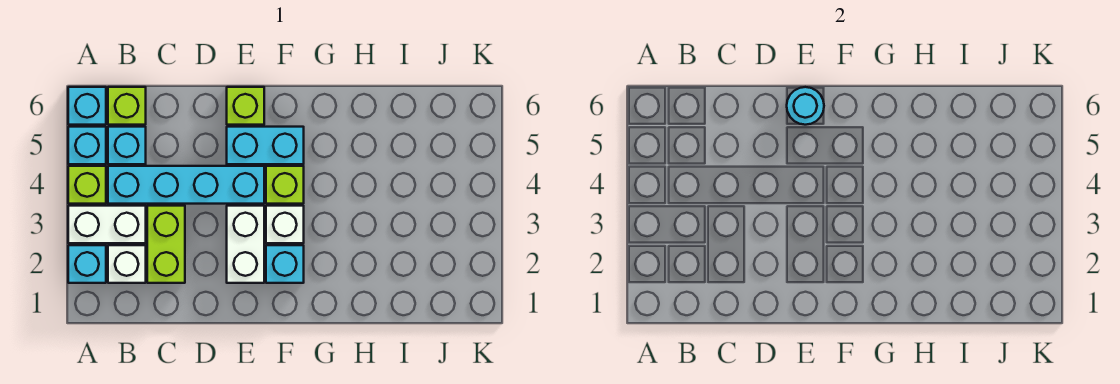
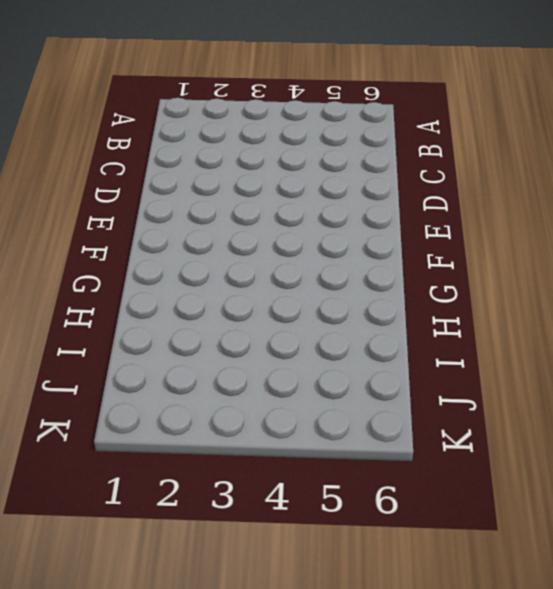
none -> cyan 1x1 brick [68,245,106,283]
none -> white 1x2 brick [68,206,146,243]
none -> lime 1x1 brick [68,166,106,204]

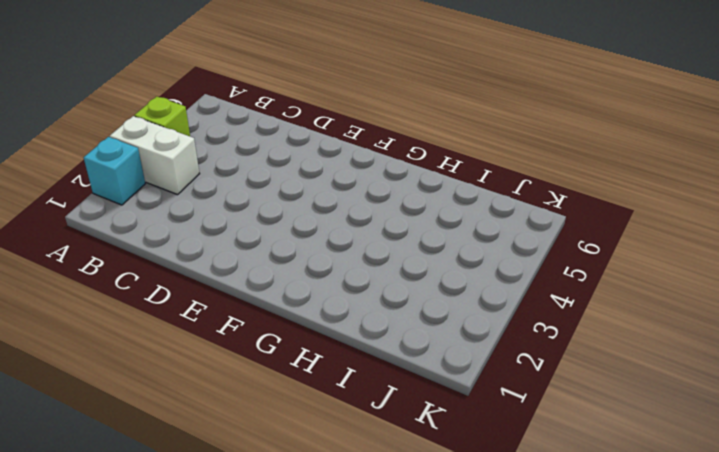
none -> cyan 1x1 brick [68,127,106,164]
none -> cyan 1x1 brick [68,87,106,125]
none -> white 1x1 brick [108,245,146,283]

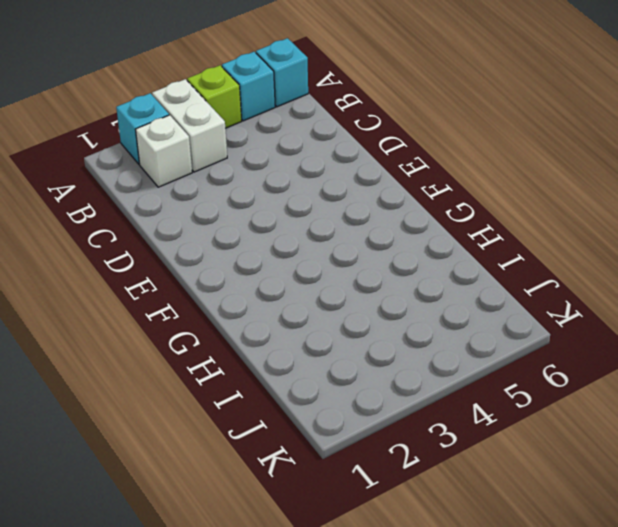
none -> cyan 1x4 brick [108,166,264,204]
none -> cyan 1x1 brick [108,127,146,164]
none -> lime 1x1 brick [108,87,146,125]

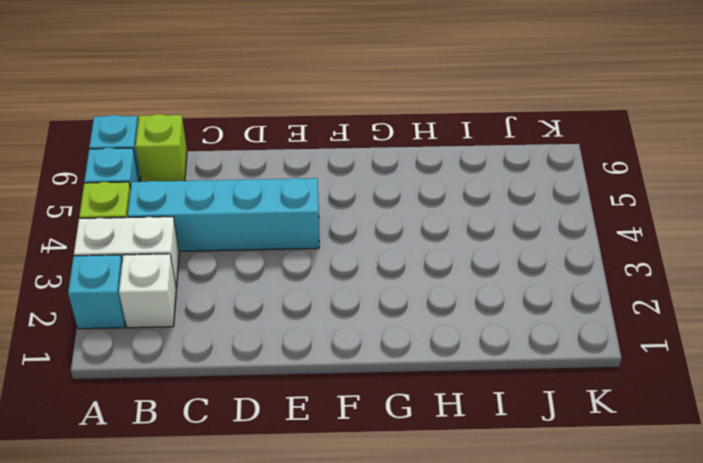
none -> cyan 1x1 brick [108,127,146,164]
none -> lime 1x2 brick [147,206,185,283]
none -> white 1x2 brick [227,206,264,283]

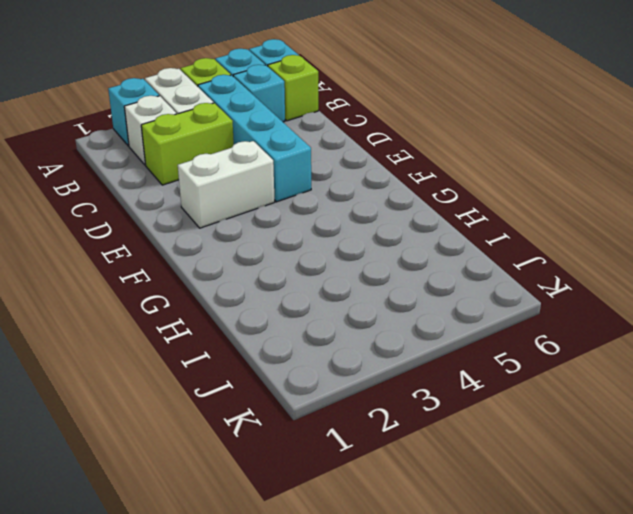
none -> cyan 1x2 brick [227,127,304,164]
none -> lime 1x1 brick [227,87,264,125]
none -> cyan 1x1 brick [266,245,304,283]

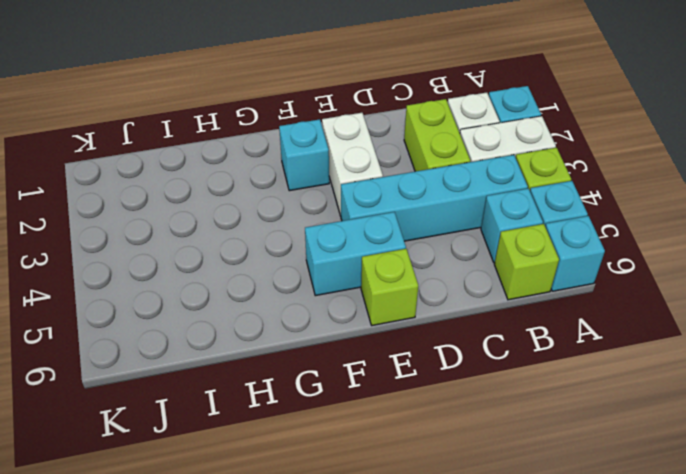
none -> white 1x1 brick [266,206,304,243]
none -> lime 1x1 brick [266,166,304,204]
none -> cyan 1x1 round brick [787,87,824,125]

